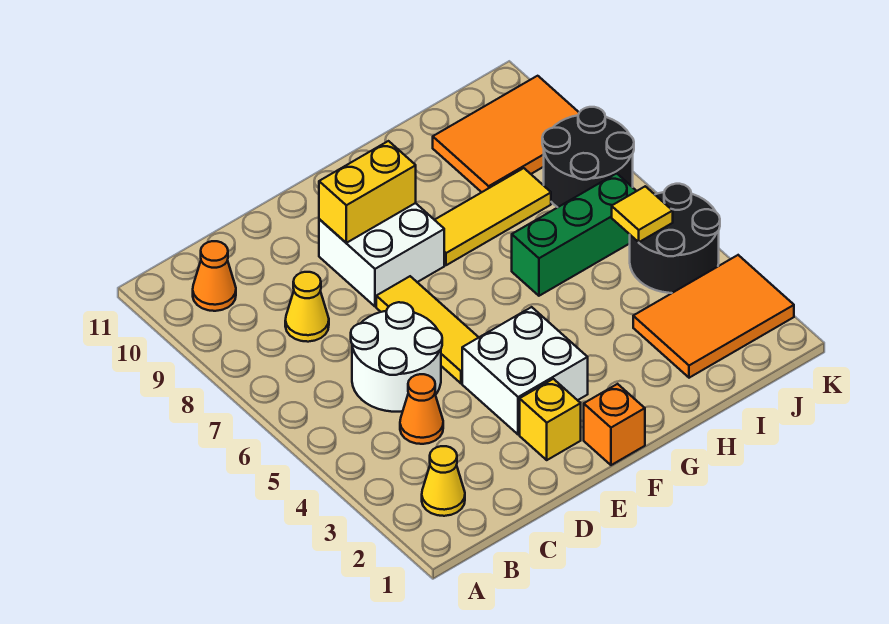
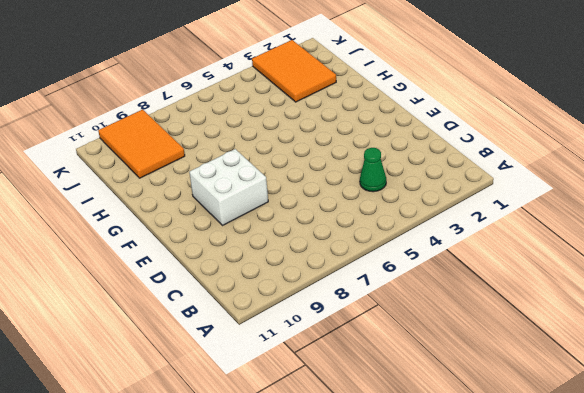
green 1x1 cone [360,148,386,192] -> orange 1x1 cone [400,374,443,444]
none -> yellow 1x1 cone [422,446,465,516]
none -> orange 1x1 cone [193,241,236,311]
none -> white 2x2 round brick [351,302,442,412]

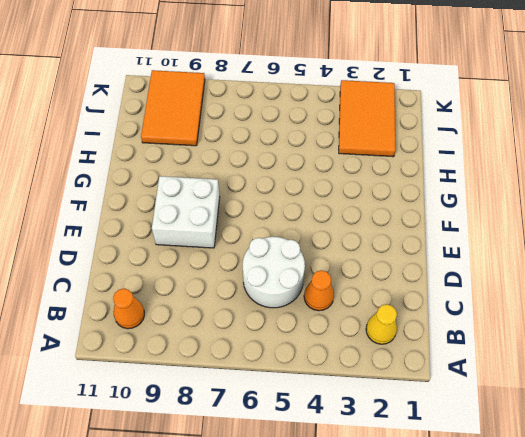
none -> yellow 1x1 cone [285,272,329,342]
none -> yellow 1x1 brick [520,379,581,460]
none -> white 2x2 brick [462,307,588,435]

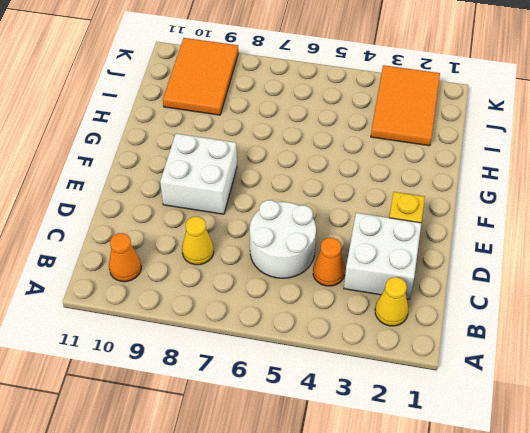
white 2x2 brick [344,213,421,299] -> white 2x2 brick moved to [462,307,588,435]
none -> yellow 1x3 tile [376,276,479,383]
none -> orange 1x1 brick [584,384,645,465]
none -> yellow 1x3 tile [435,168,551,265]

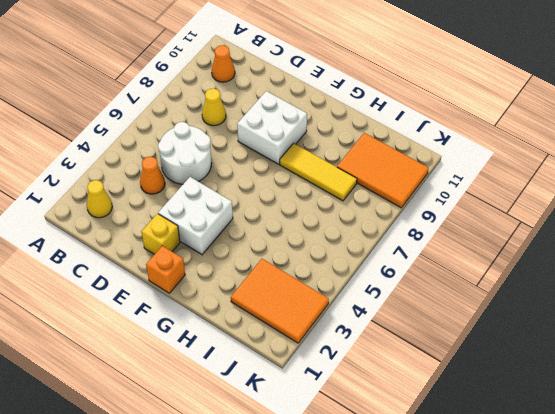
none -> yellow 1x3 tile [376,276,479,383]
none -> green 1x3 brick [512,173,636,296]
none -> black 2x2 round brick [630,184,720,293]

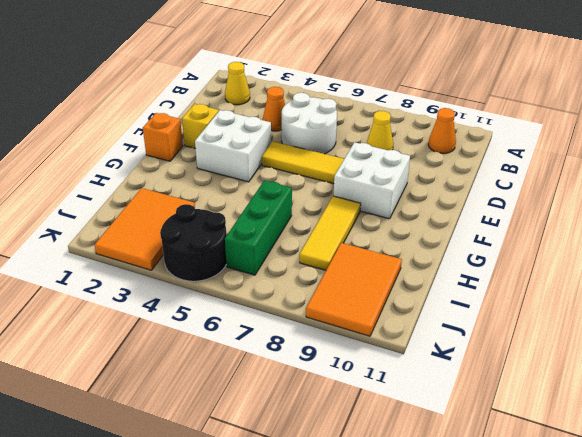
none -> black 2x2 round brick [542,107,634,207]
none -> yellow 1x2 brick [319,141,416,243]
none -> yellow 1x1 tile [612,186,673,242]

